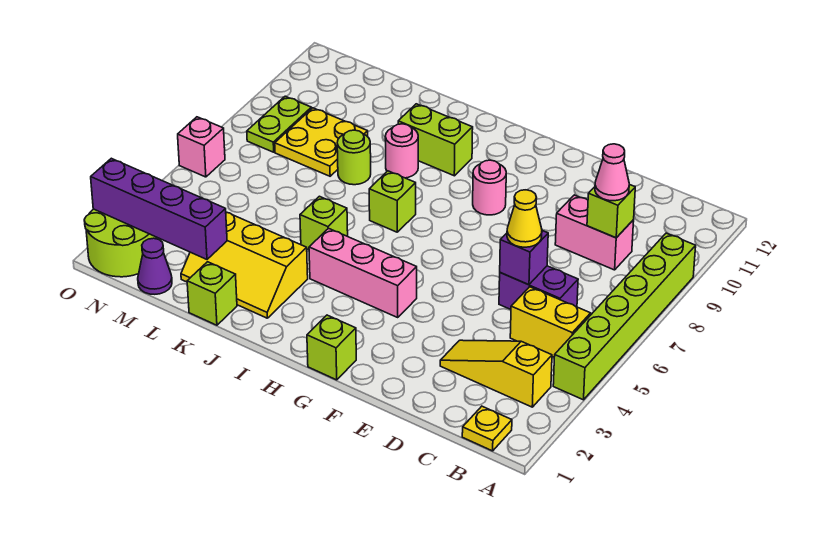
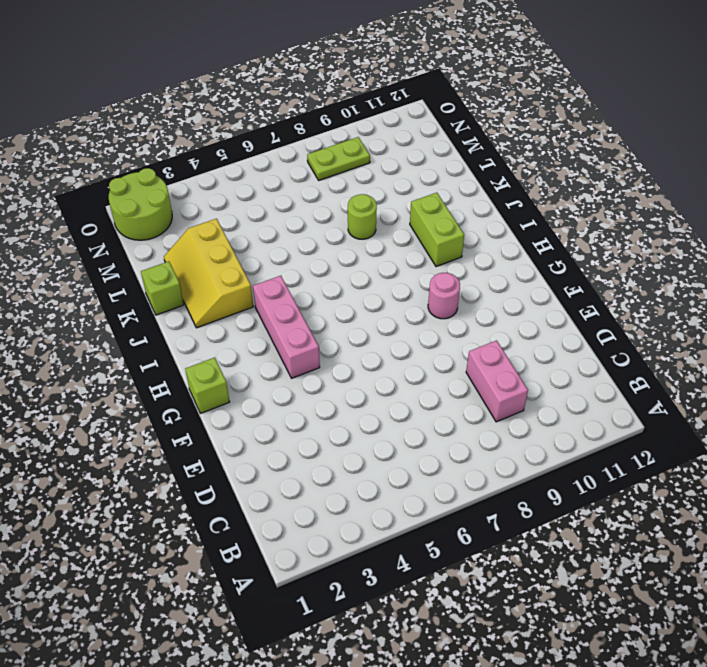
none -> lime 1x6 brick [553,233,696,400]
none -> yellow 1x1 plate [462,406,512,451]
none -> yellow 1x3 slope [440,340,552,407]

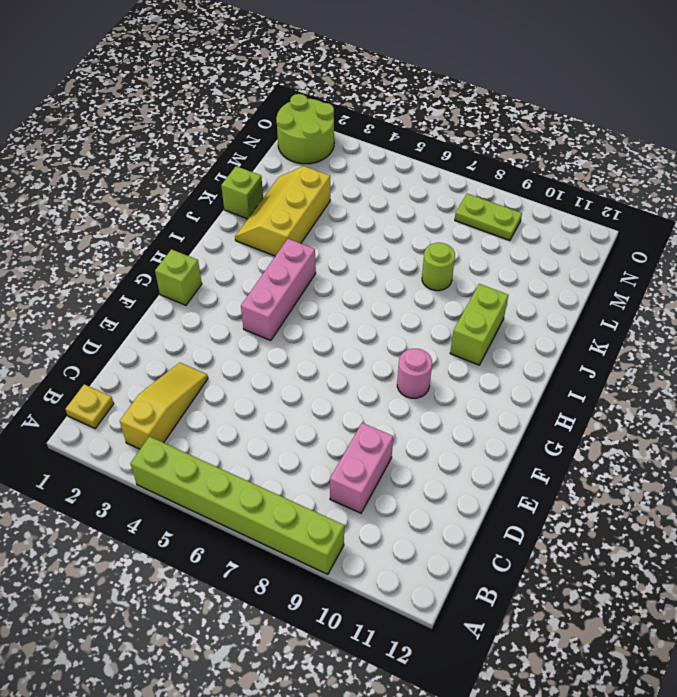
none -> yellow 1x2 brick [510,287,591,357]
none -> purple 1x2 brick [499,266,578,309]
none -> lime 1x1 brick [369,171,416,232]

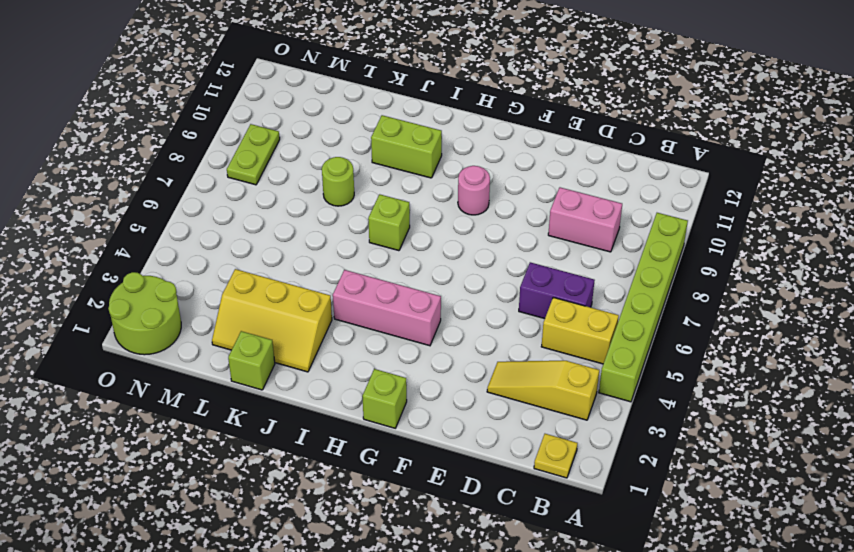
none -> lime 1x1 brick [300,196,348,250]
none -> pink 1x1 round brick [385,124,418,178]
none -> yellow 2x2 plate [275,108,368,176]

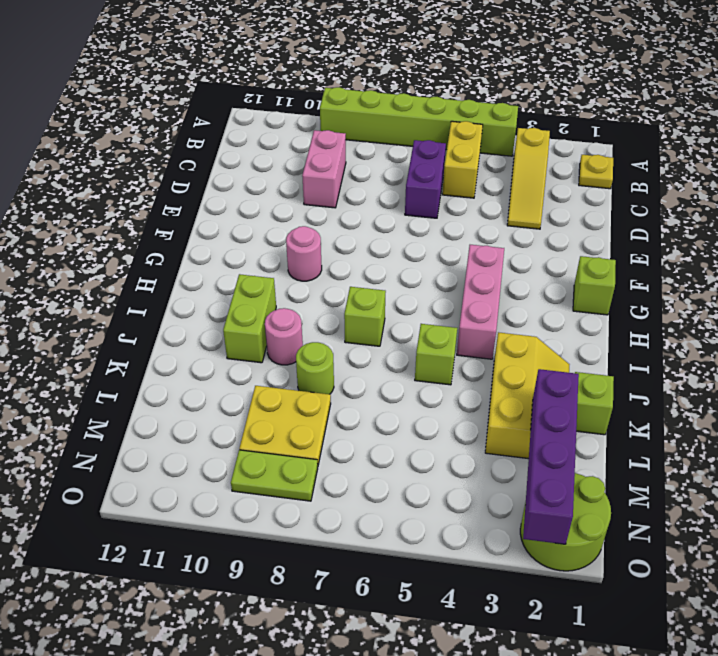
none -> purple 1x1 cone [138,238,172,294]
none -> pink 1x1 brick [178,117,225,177]
none -> lime 1x1 brick [587,184,635,238]

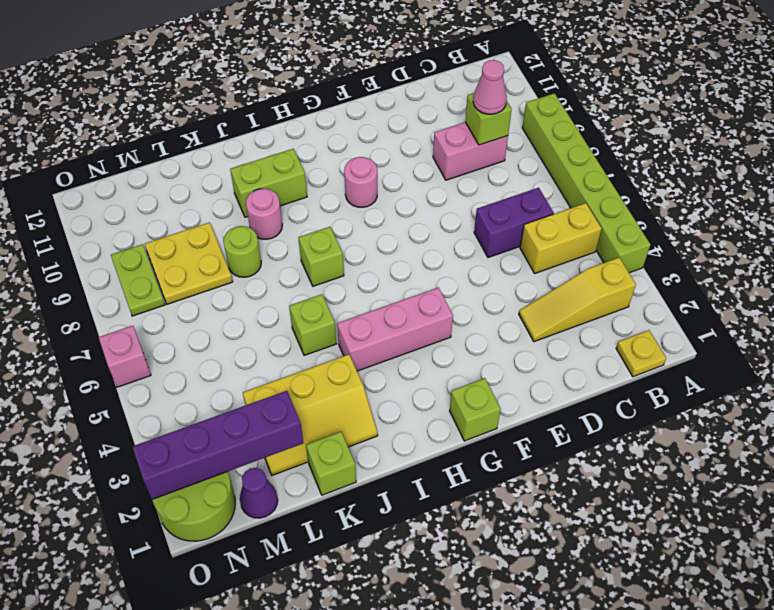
none -> purple 1x1 brick [500,231,548,285]
none -> yellow 1x1 cone [507,190,542,247]

